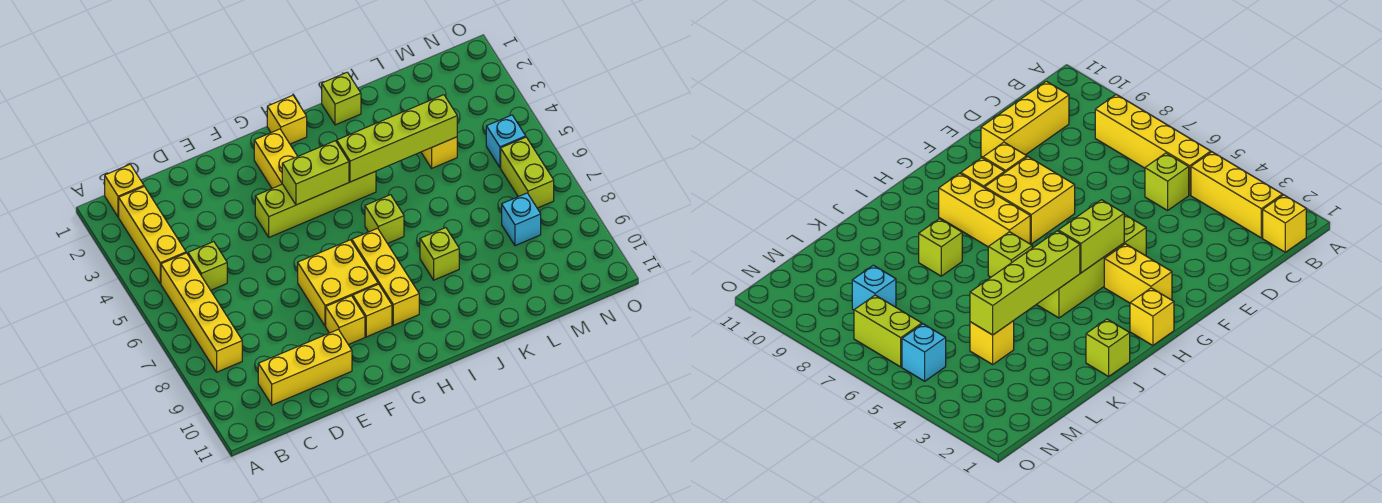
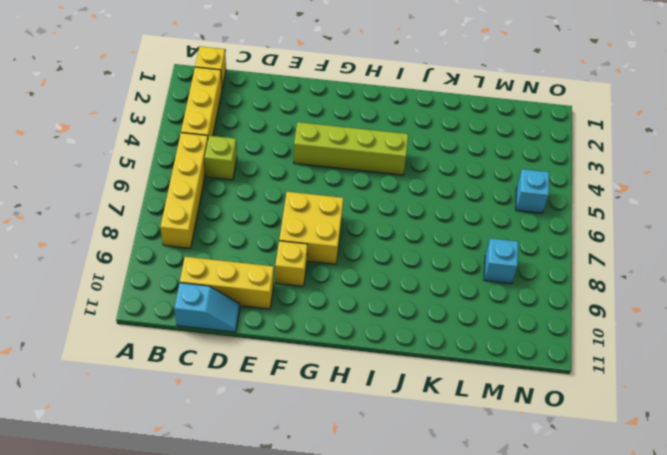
cyan 1x2 slope [174,283,240,332] -> none
none -> yellow 1x2 brick [254,129,298,188]
none -> yellow 1x1 brick [353,284,392,337]
none -> yellow 1x1 brick [267,95,307,144]

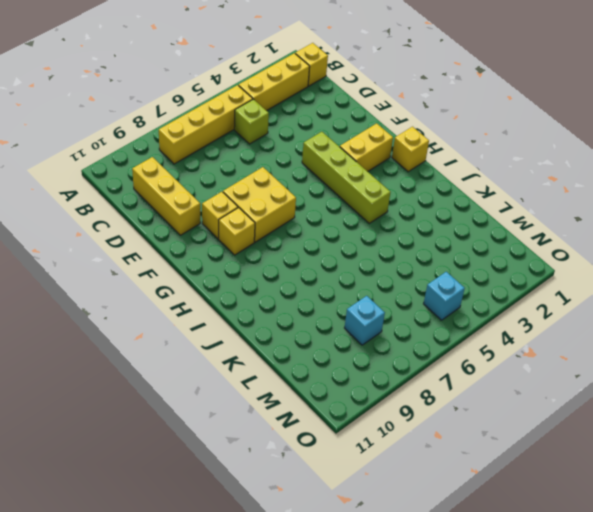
none -> yellow 1x3 brick [352,228,419,325]
none -> lime 1x1 brick [365,195,404,244]
none -> lime 1x1 brick [322,72,361,125]

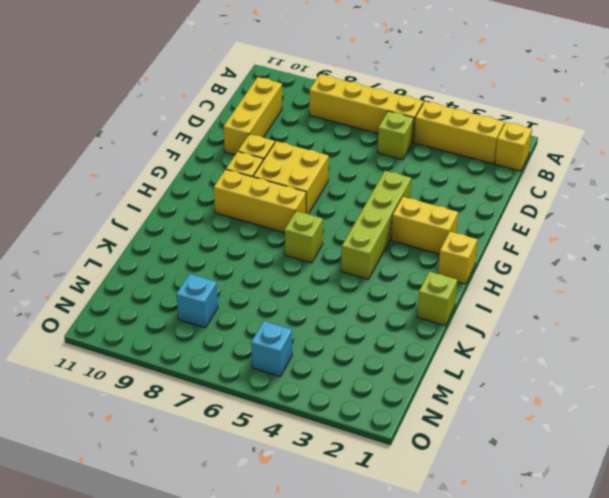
none -> lime 1x1 brick [420,228,459,280]
none -> yellow 1x1 brick [421,137,457,168]
none -> lime 1x2 brick [501,137,554,208]

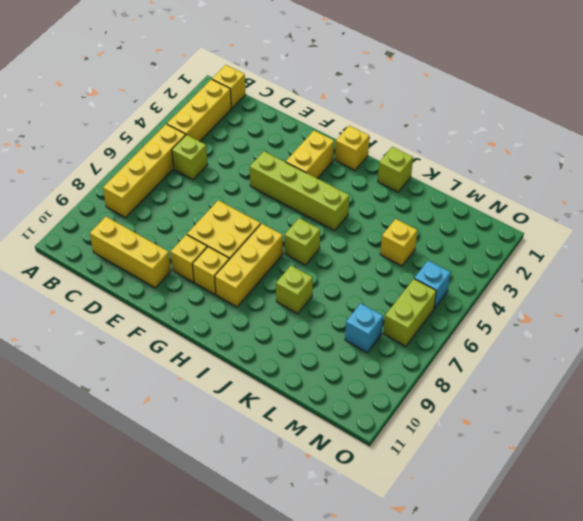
none -> lime 1x2 brick [282,141,349,205]
none -> lime 1x4 brick [337,95,457,182]

